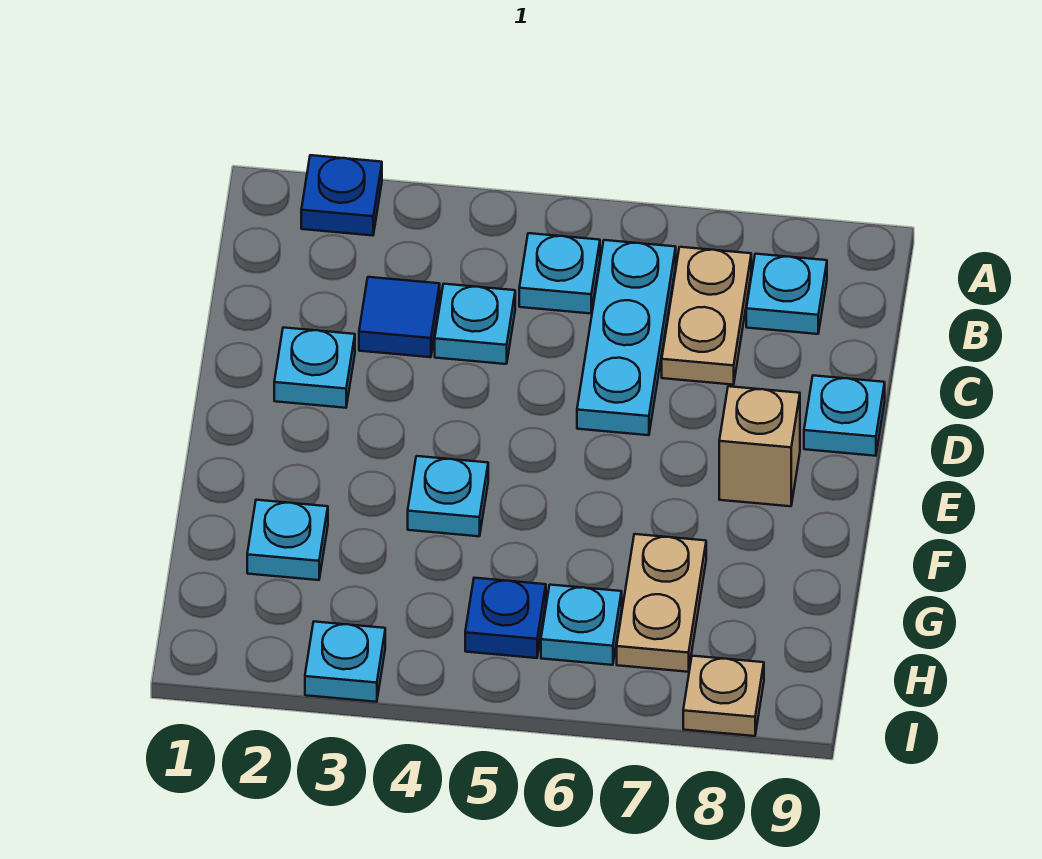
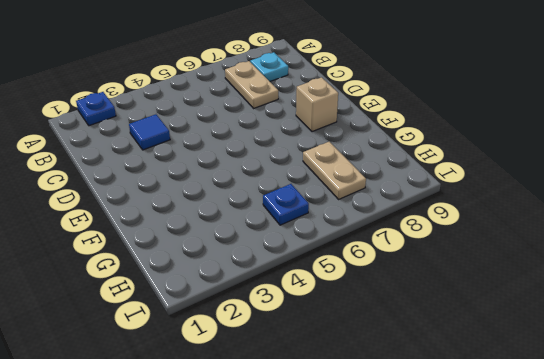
none -> cyan 1x1 plate [519,233,600,314]
none -> cyan 1x3 plate [577,240,676,435]
none -> cyan 1x1 plate [435,284,515,364]

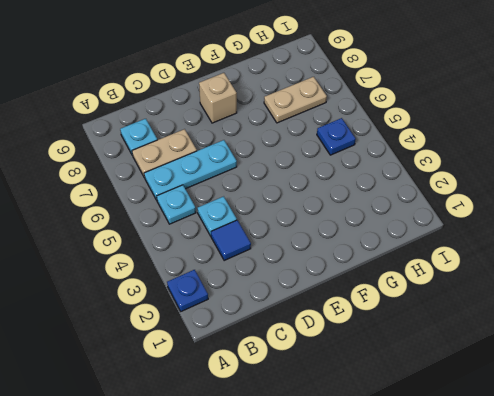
none -> cyan 1x1 plate [274,327,355,408]
none -> cyan 1x1 plate [804,375,885,456]
none -> cyan 1x1 plate [408,456,488,536]

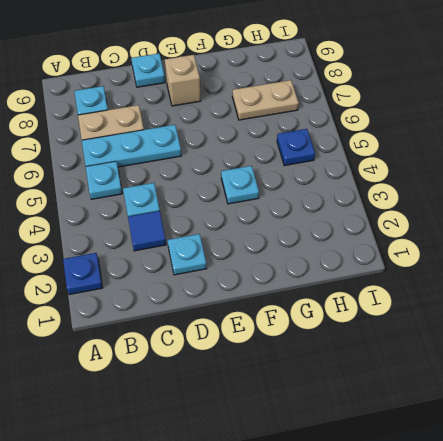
none -> cyan 1x1 plate [247,500,328,580]
none -> cyan 1x1 plate [541,585,622,665]
none -> cyan 1x1 plate [305,622,385,702]

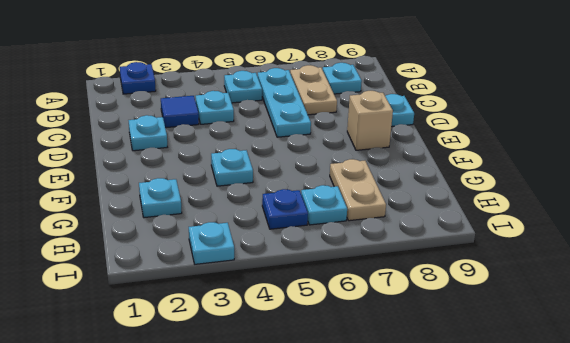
none -> tan 1x1 plate [683,656,764,736]

